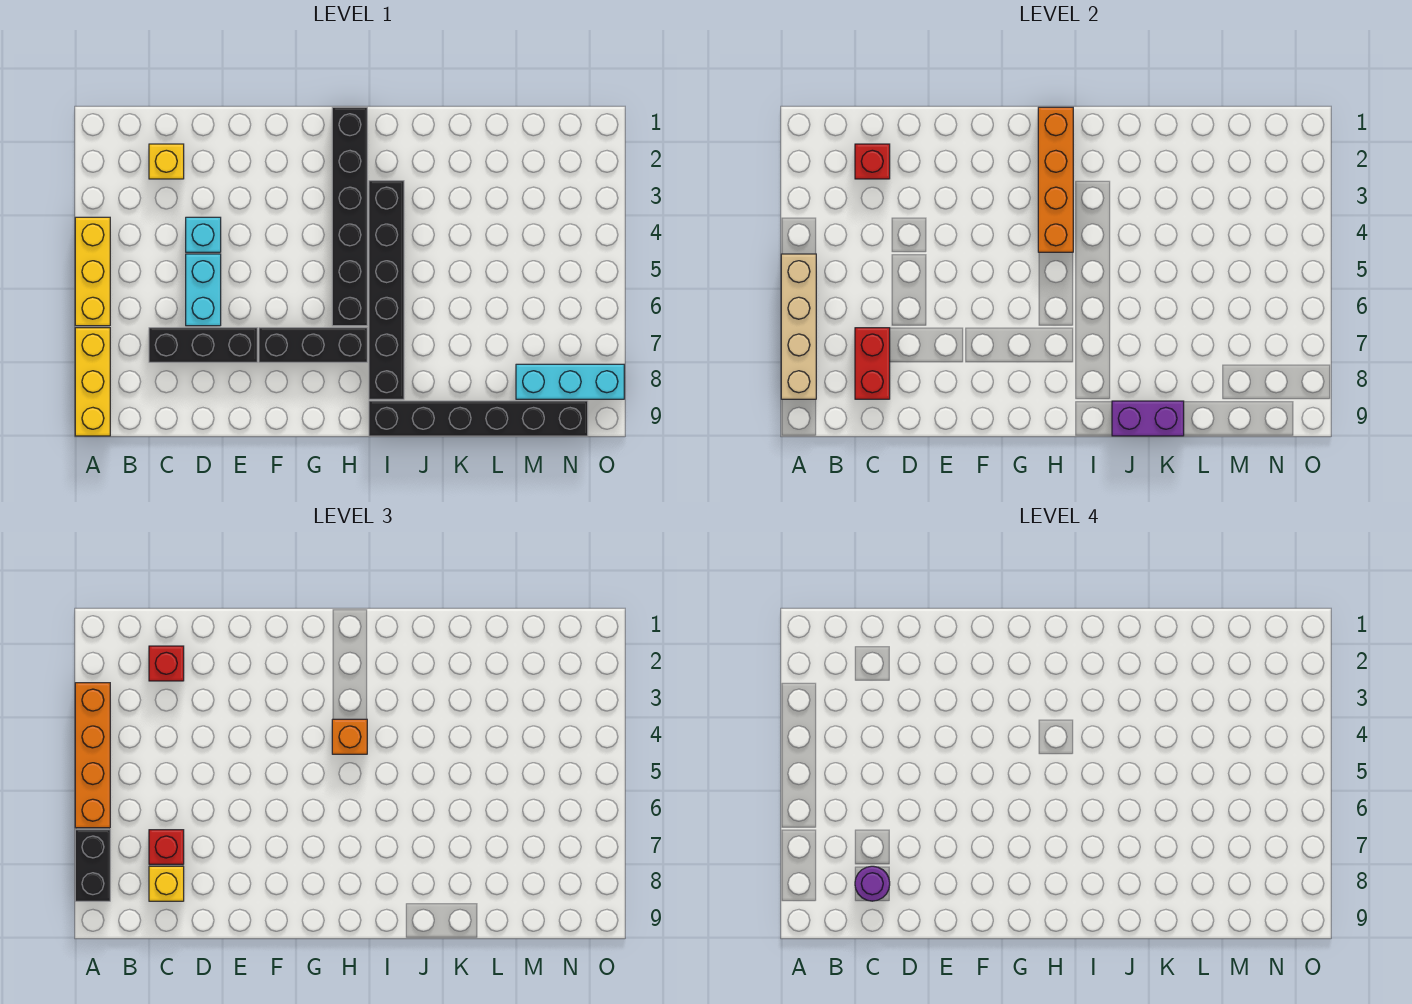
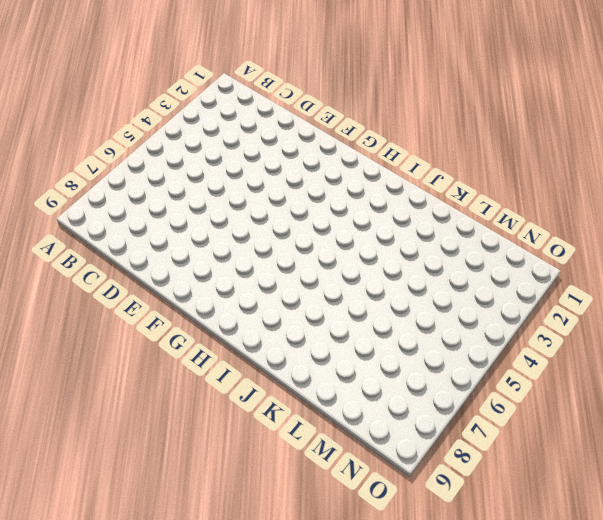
none -> yellow 1x3 brick [75,217,110,326]
none -> yellow 1x3 brick [75,328,110,436]
none -> yellow 1x1 brick [149,144,184,179]

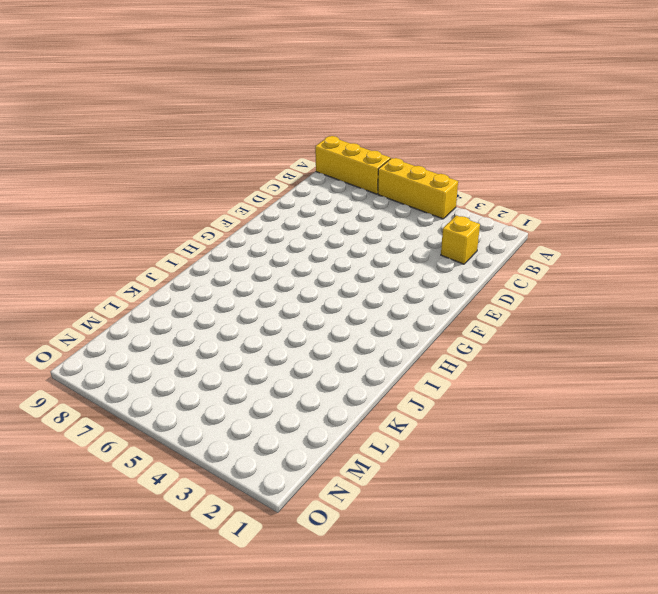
none -> black 1x3 brick [149,328,257,362]
none -> cyan 1x1 brick [186,217,221,252]
none -> cyan 1x2 brick [186,254,221,326]

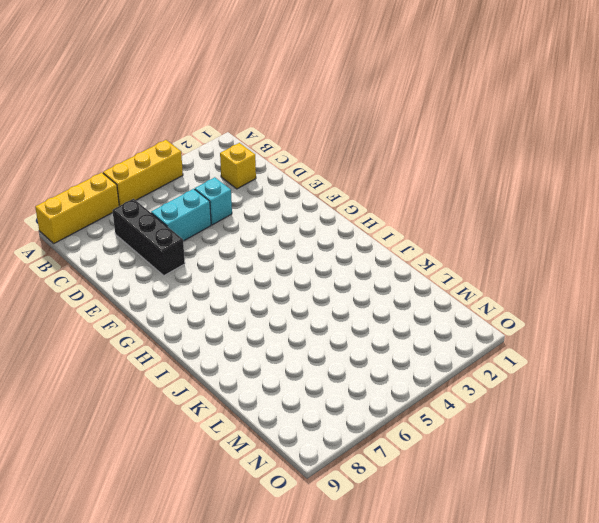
none -> black 1x3 brick [259,328,367,362]
none -> black 1x6 brick [332,107,367,326]
none -> black 1x6 brick [369,181,404,399]

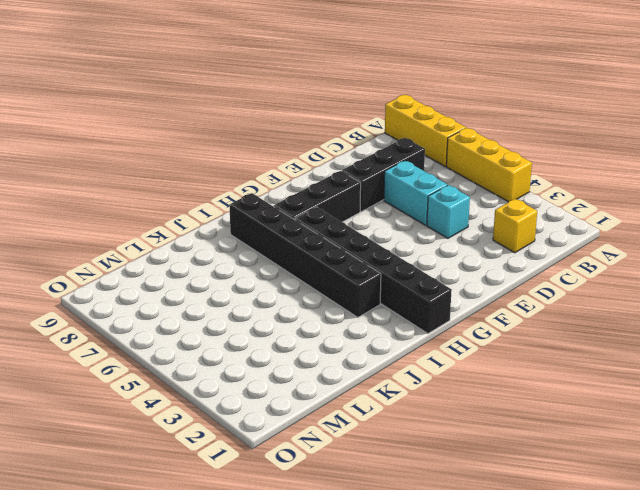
none -> black 1x6 brick [369,401,588,436]
none -> cyan 1x3 brick [516,364,624,399]
none -> tan 1x4 brick [781,254,816,399]

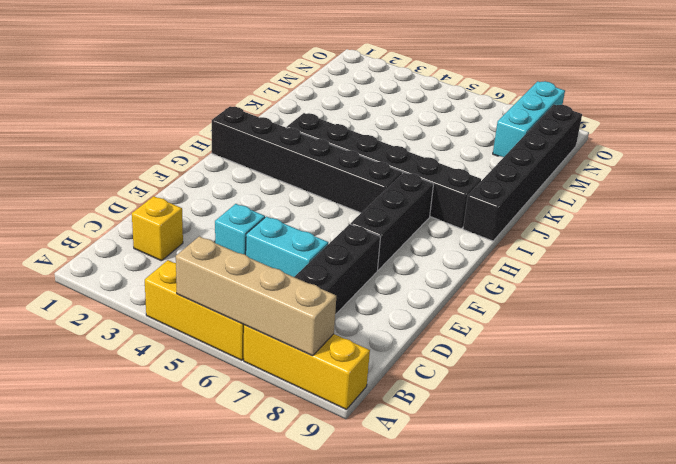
none -> red 1x1 brick [855,144,890,179]
none -> red 1x2 brick [855,328,890,399]
none -> orange 1x4 brick [1038,107,1073,252]

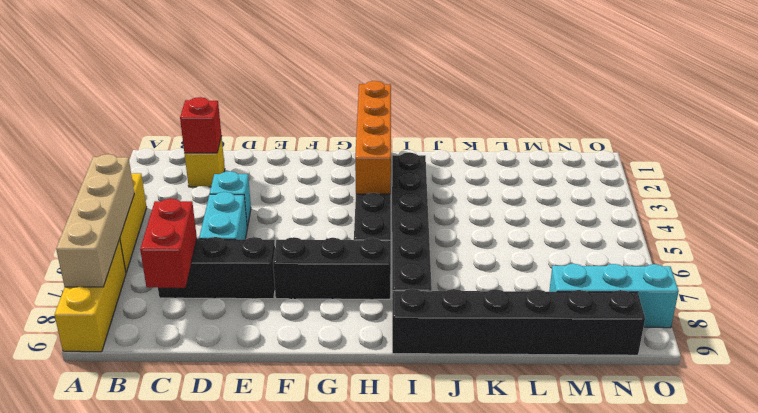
none -> purple 1x2 brick [1112,401,1184,436]
none -> orange 1x4 brick [75,683,110,828]
none -> black 1x2 brick [75,830,110,901]

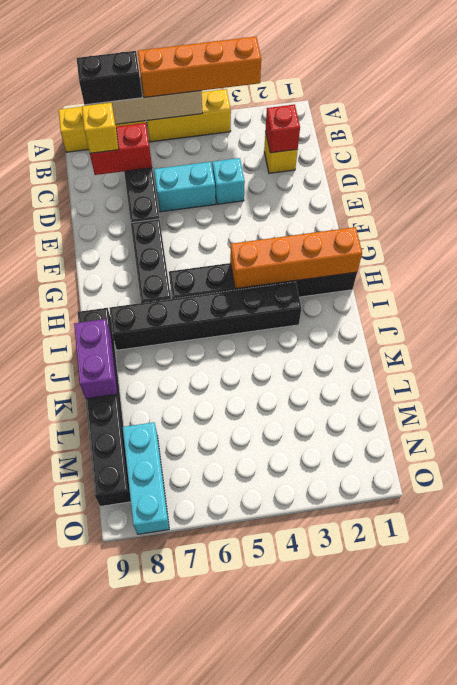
none -> red 1x1 brick [149,646,184,681]
none -> red 1x1 brick [149,830,184,864]
none -> orange 1x1 brick [332,719,367,754]

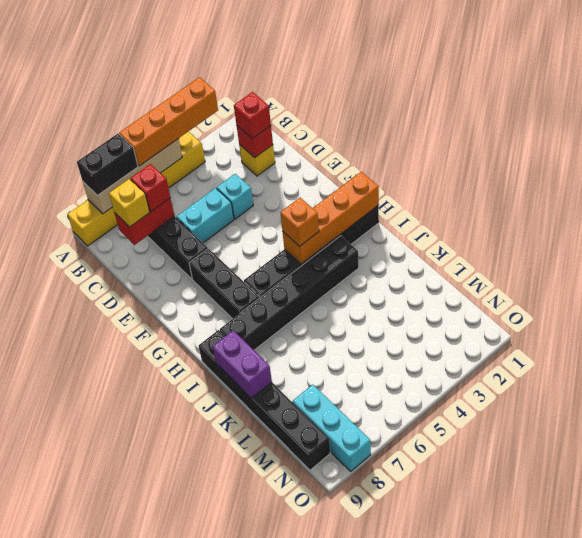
none -> purple 1x1 round brick [855,866,890,901]

